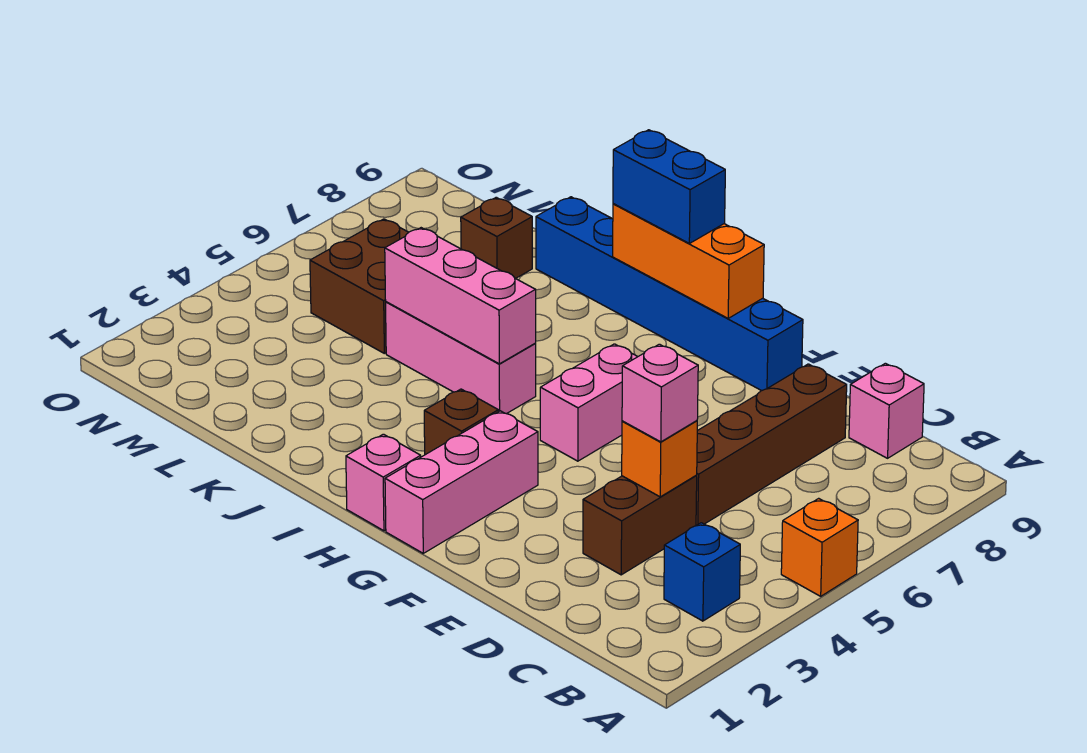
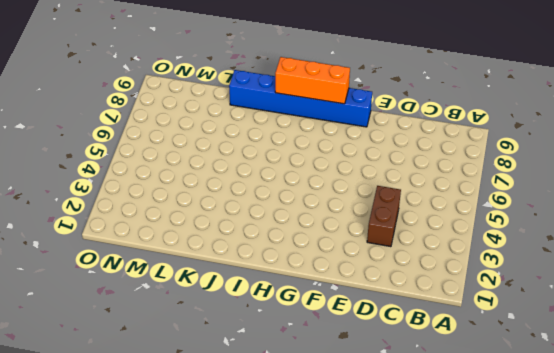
none -> orange 1x1 brick [781,498,858,596]
none -> blue 1x1 brick [664,523,740,621]
none -> pink 1x1 brick [849,363,924,458]

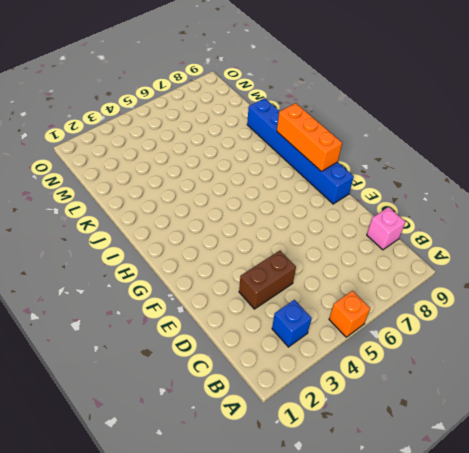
none -> brown 1x4 brick [696,364,847,526]
none -> pink 1x3 brick [385,411,538,553]
none -> pink 1x2 brick [540,344,638,461]

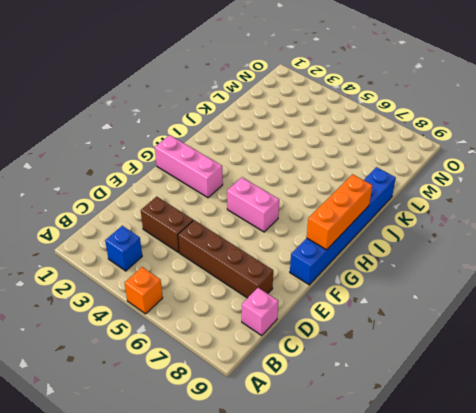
none -> pink 1x1 brick [346,434,421,531]
none -> brown 1x1 brick [424,389,498,455]
none -> pink 1x3 brick [386,302,536,414]

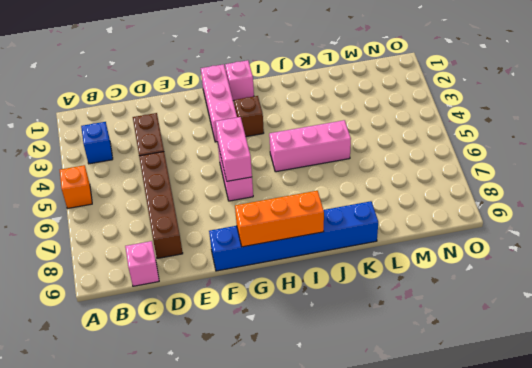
pink 1x2 brick [215,117,252,181] -> none
none -> brown 2x2 brick [310,219,409,353]
none -> brown 1x1 brick [461,197,532,279]
none -> orange 1x1 brick [622,421,697,497]

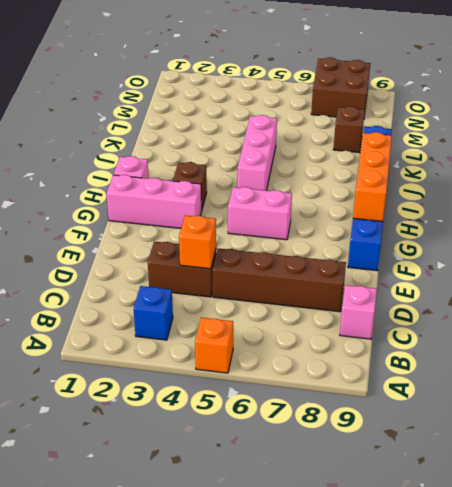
brown 2x2 brick [311,57,370,117] -> brown 2x2 brick moved to [310,219,409,353]
none -> pink 1x3 brick [385,228,536,364]
none -> pink 1x1 brick [622,344,698,442]
none -> blue 1x2 brick [613,130,725,243]

